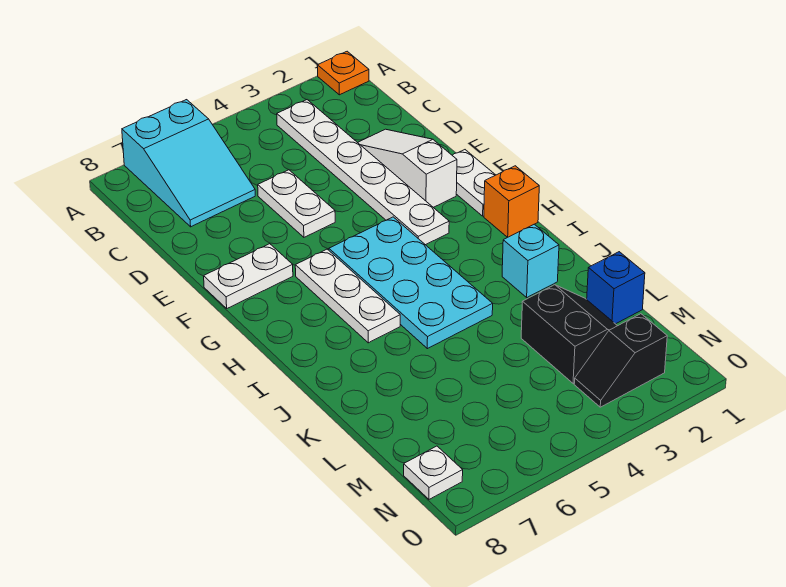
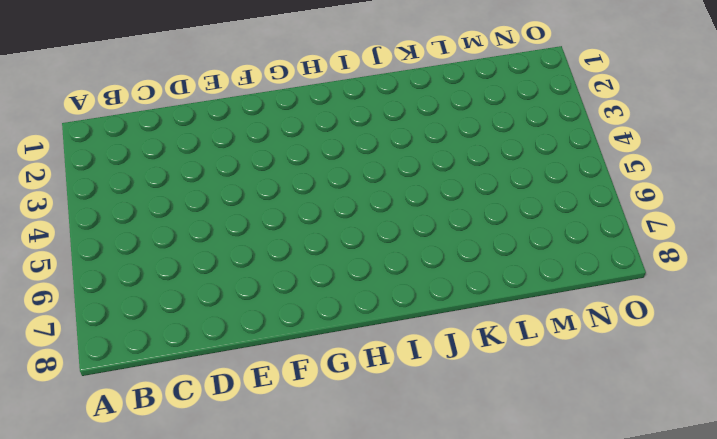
none -> orange 1x1 plate [317,51,369,95]
none -> cyan 2x3 slope [122,100,255,227]
none -> white 1x6 plate [277,100,449,245]

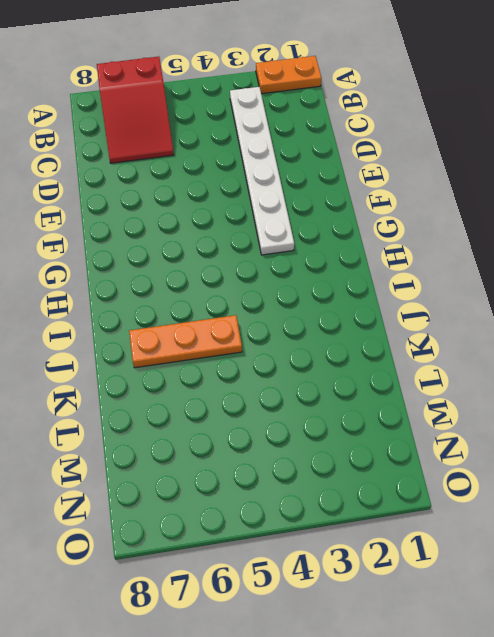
orange 1x2 plate [256,56,321,94] -> orange 1x1 plate [317,51,369,95]
red 2x3 slope [97,57,174,163] -> cyan 2x3 slope [122,100,255,227]
orange 1x3 plate [129,315,242,368] -> cyan 2x4 plate [329,217,493,349]
none -> white 1x3 slope [358,129,457,207]
none -> white 1x2 plate [258,170,335,237]
none -> white 1x2 plate [452,150,495,216]

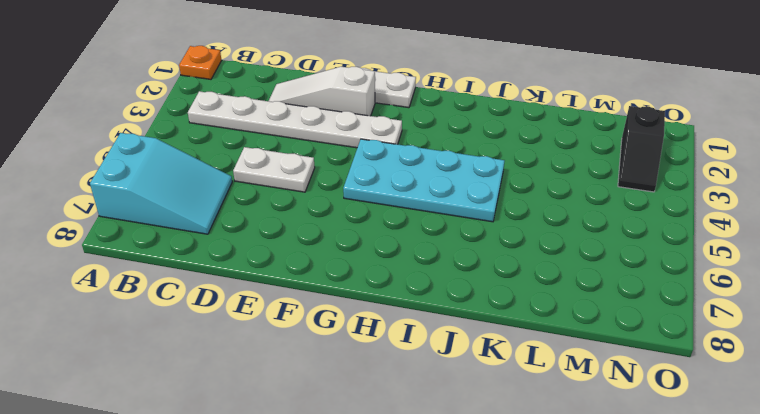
none -> white 1x2 plate [204,244,293,308]
none -> white 1x3 plate [295,249,400,343]
none -> orange 1x1 brick [484,166,539,237]

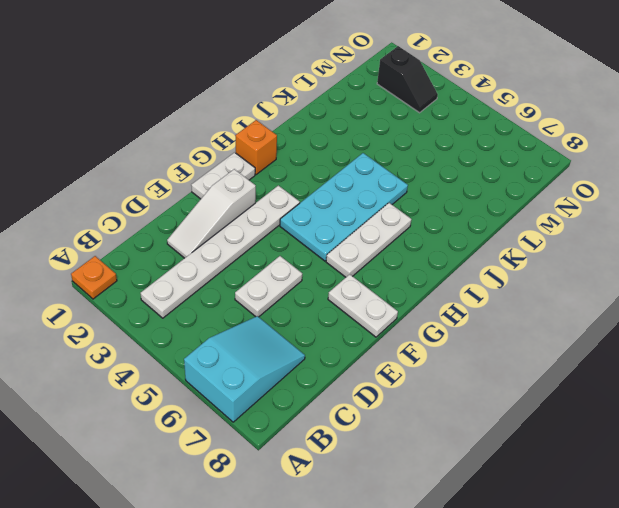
none -> cyan 1x1 brick [502,224,559,297]
none -> blue 1x1 brick [587,252,645,324]
none -> black 2x2 slope [521,285,617,384]

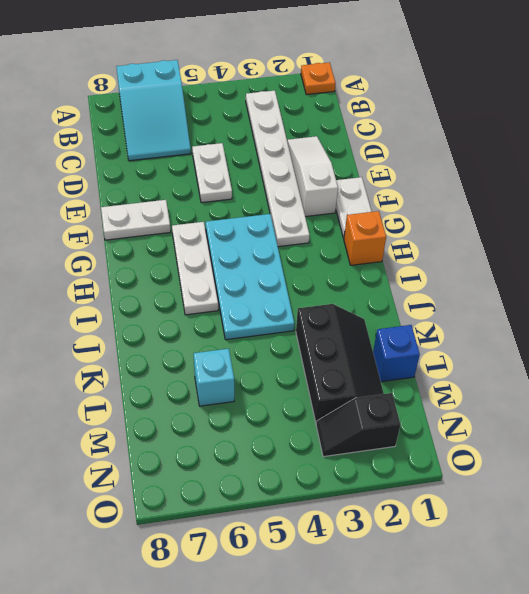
black 2x3 slope [296,304,384,422] -> black 2x2 slope [521,285,617,384]
cyan 1x1 brick [193,349,234,406] -> cyan 1x1 brick moved to [502,224,559,297]
none -> white 1x1 plate [404,446,463,499]

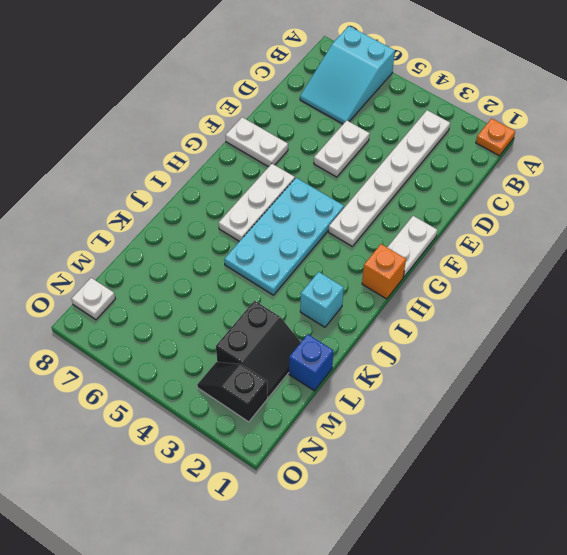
none -> white 1x3 slope [358,129,457,207]

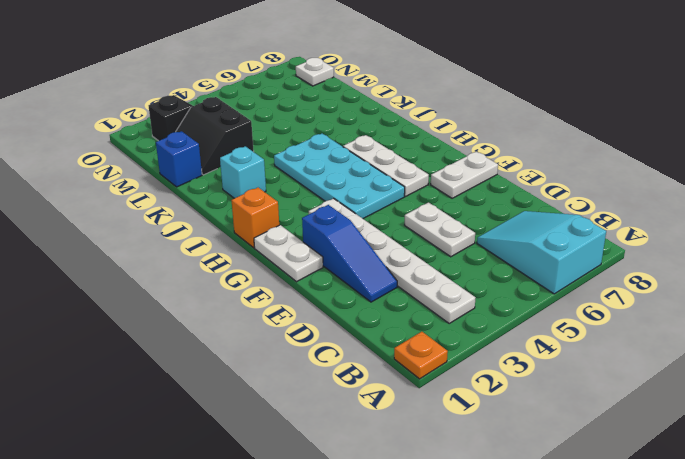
blue 1x3 slope [302,205,397,302] -> white 1x3 slope [358,129,457,207]

